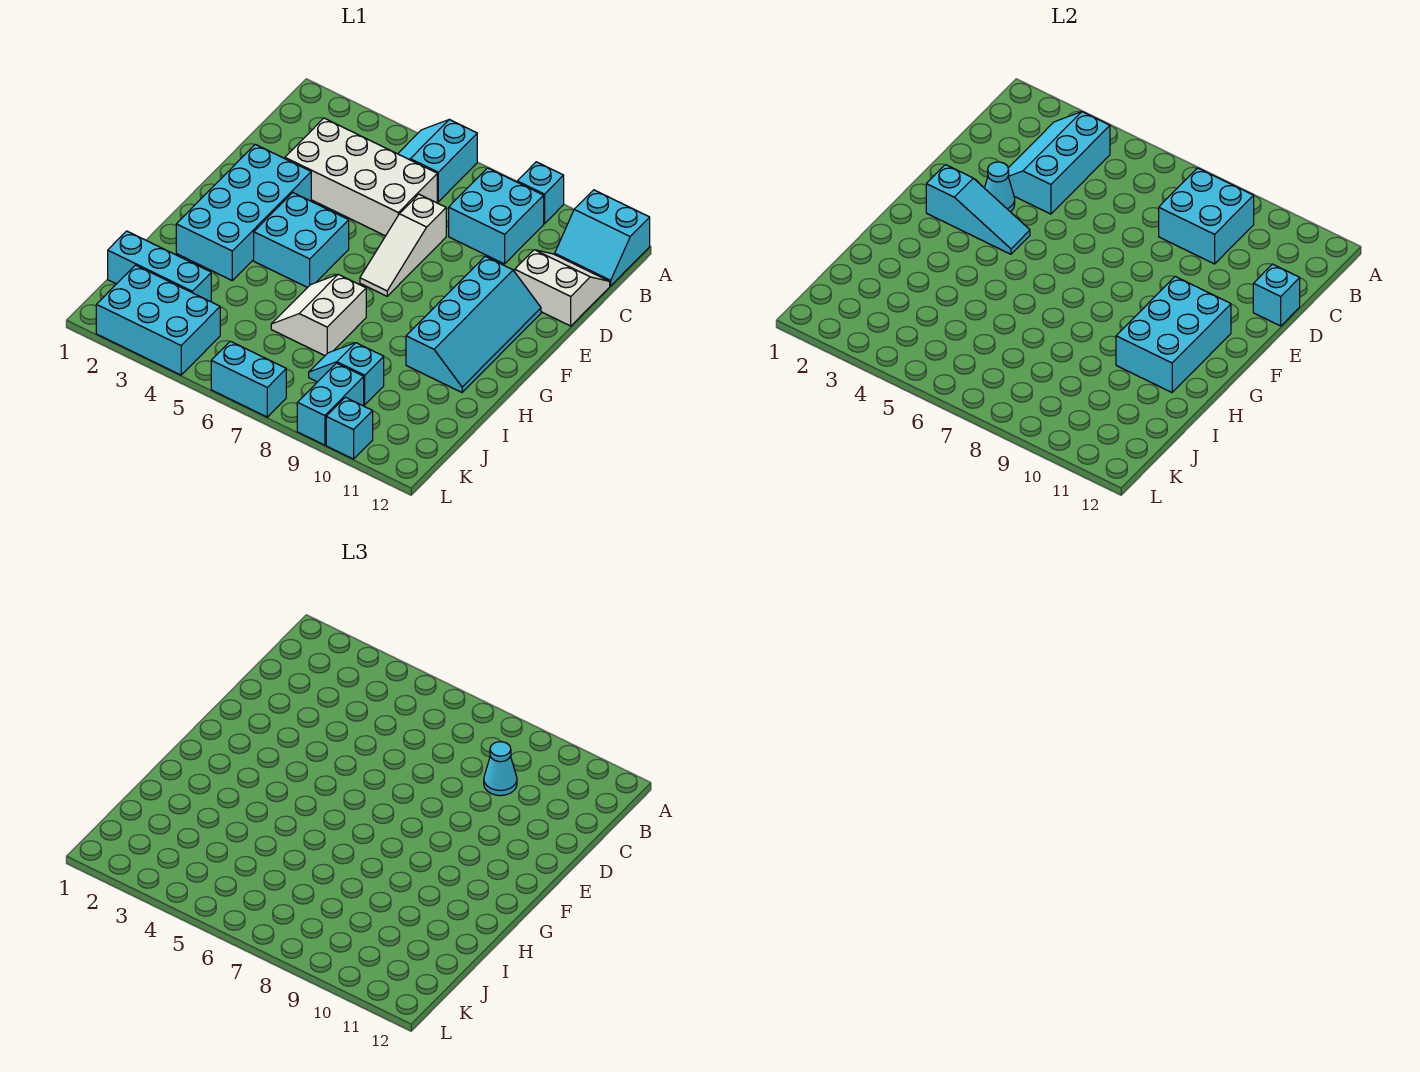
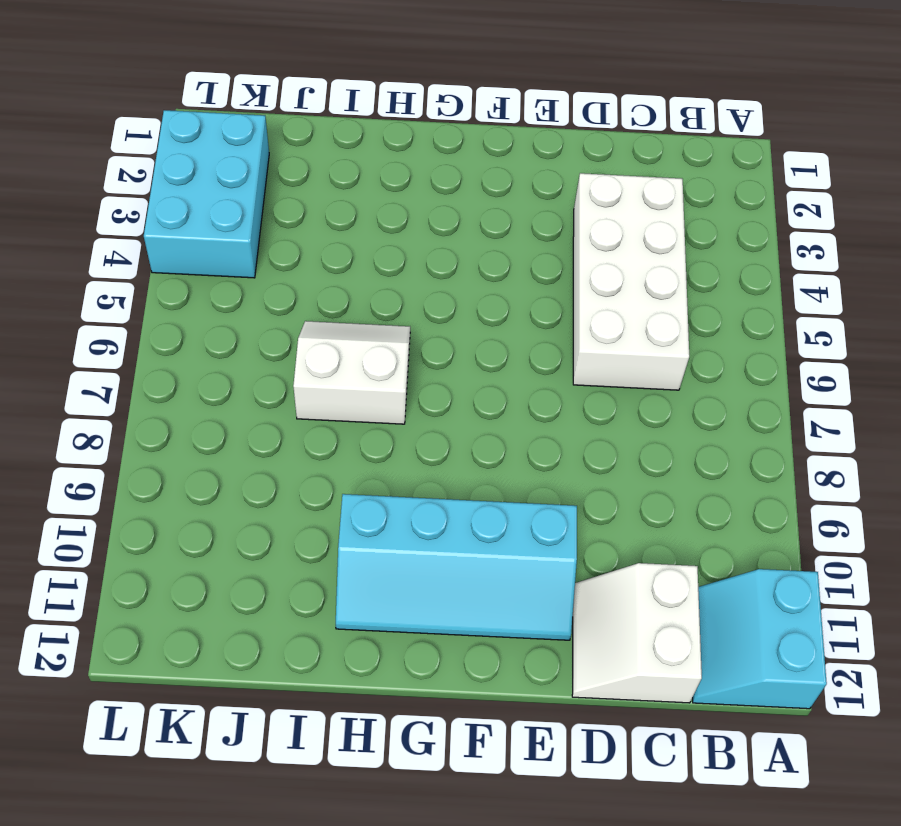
white 2x2 slope [572,563,702,703] -> white 2x2 slope turned to [515,250,610,326]
none -> cyan 2x2 slope [398,119,477,202]
none -> cyan 1x1 brick [517,162,564,224]
none -> cyan 2x2 brick [449,168,544,264]

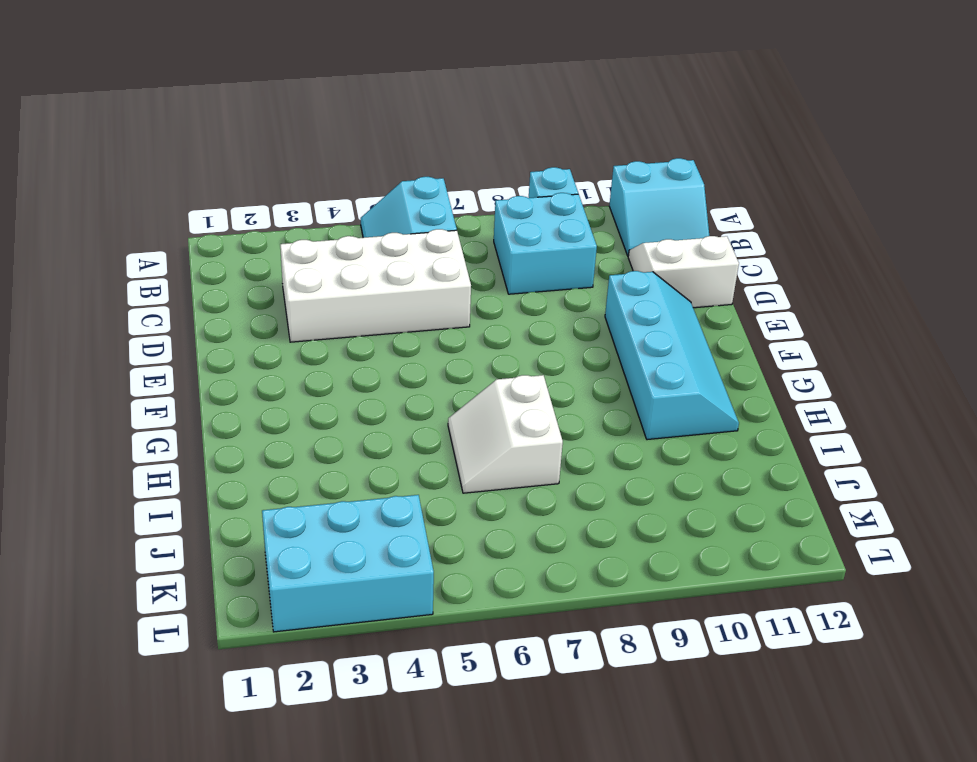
none -> white 1x3 slope [360,194,446,296]
none -> cyan 2x4 brick [176,144,311,280]
none -> cyan 2x2 brick [254,193,349,288]

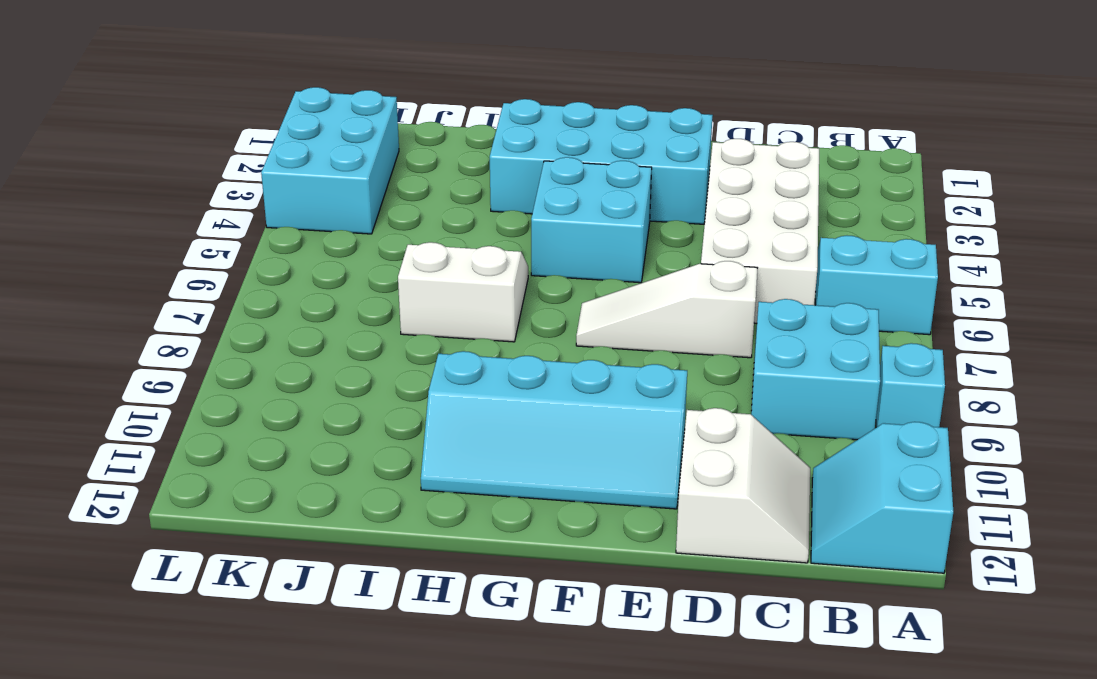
none -> cyan 1x3 brick [108,231,211,302]
none -> cyan 1x2 slope [309,343,384,405]
none -> cyan 1x2 brick [297,363,364,445]

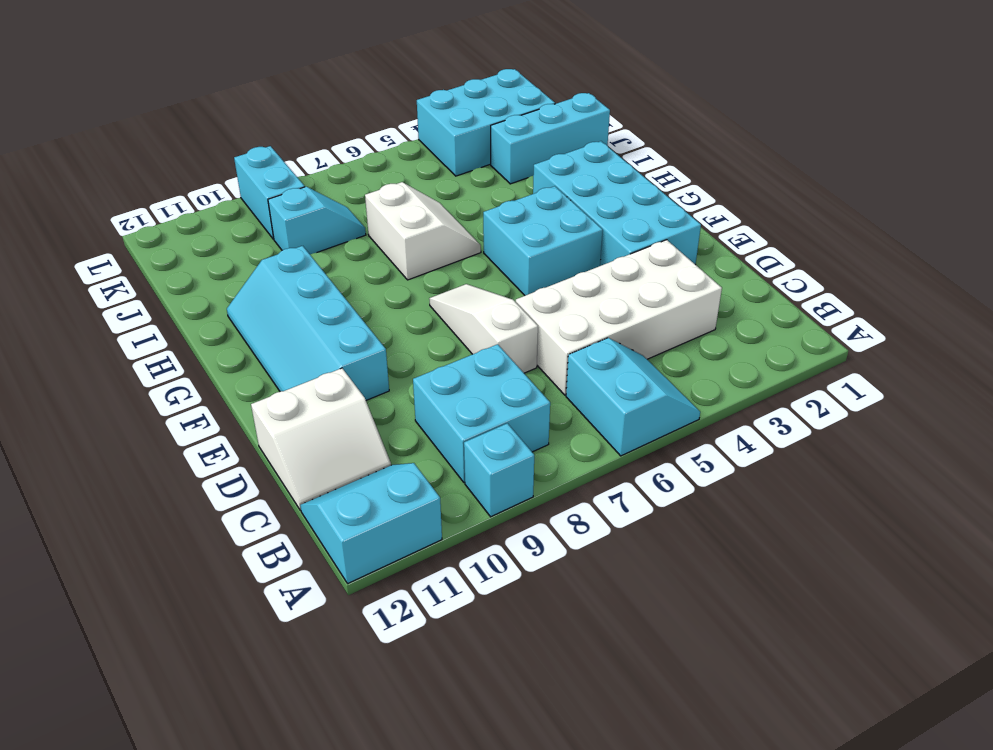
none -> cyan 1x2 brick [211,341,286,417]
none -> cyan 1x1 brick [326,397,373,459]
none -> cyan 2x3 slope [1008,112,1110,214]

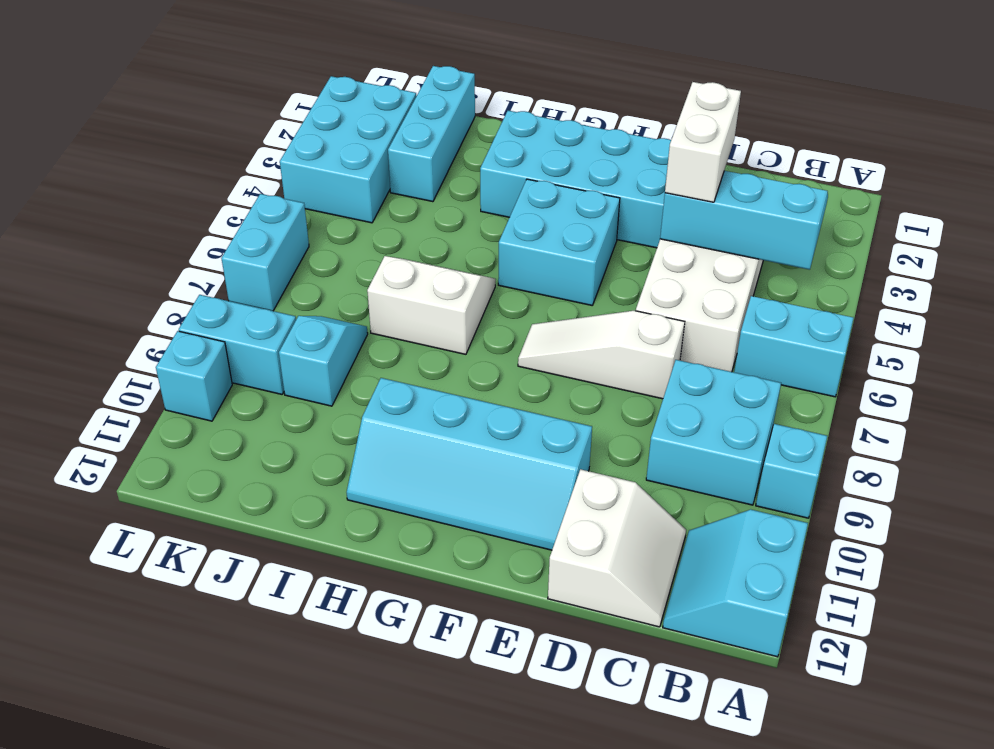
white 1x2 brick [665,82,741,202] -> none
none -> cyan 2x2 brick [1159,168,1254,264]
none -> cyan 1x1 brick [1253,264,1300,326]
none -> cyan 1x1 cone [985,162,1015,212]

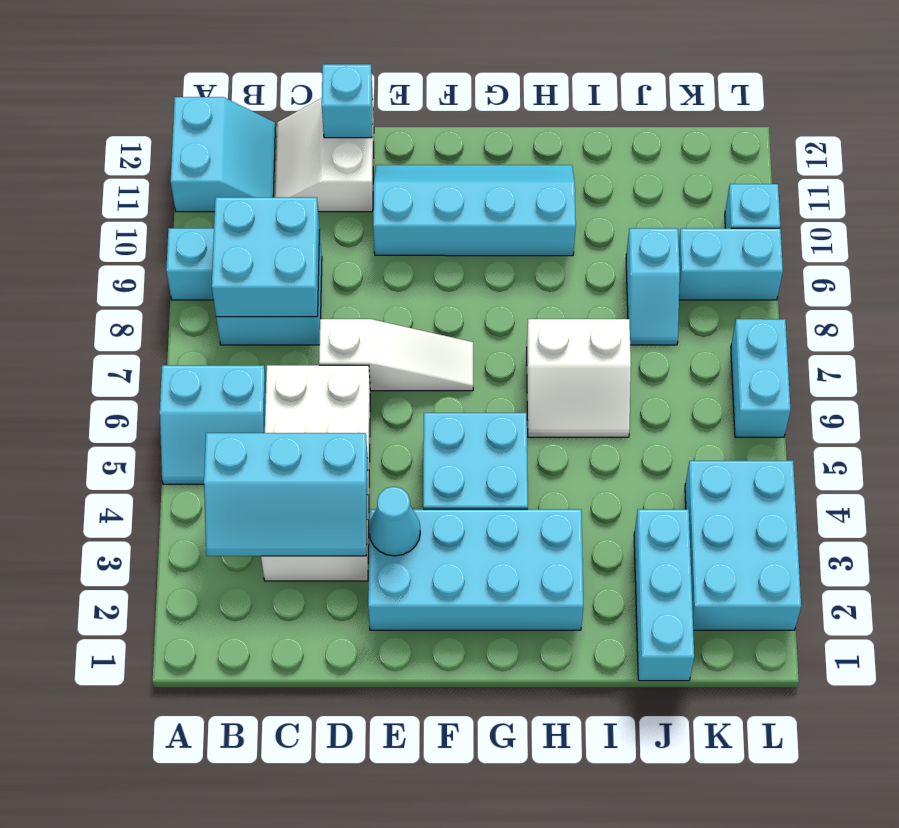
none -> cyan 1x3 slope [926,165,1030,254]
none -> cyan 2x3 brick [1116,277,1231,392]
none -> cyan 1x1 cone [484,742,517,796]

